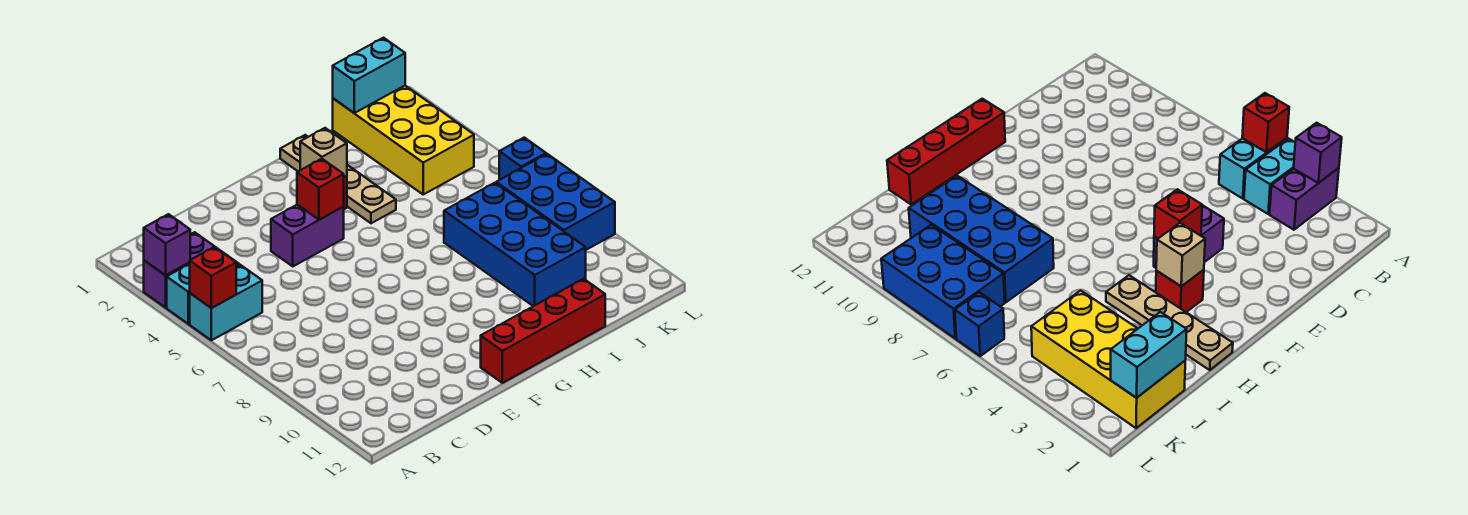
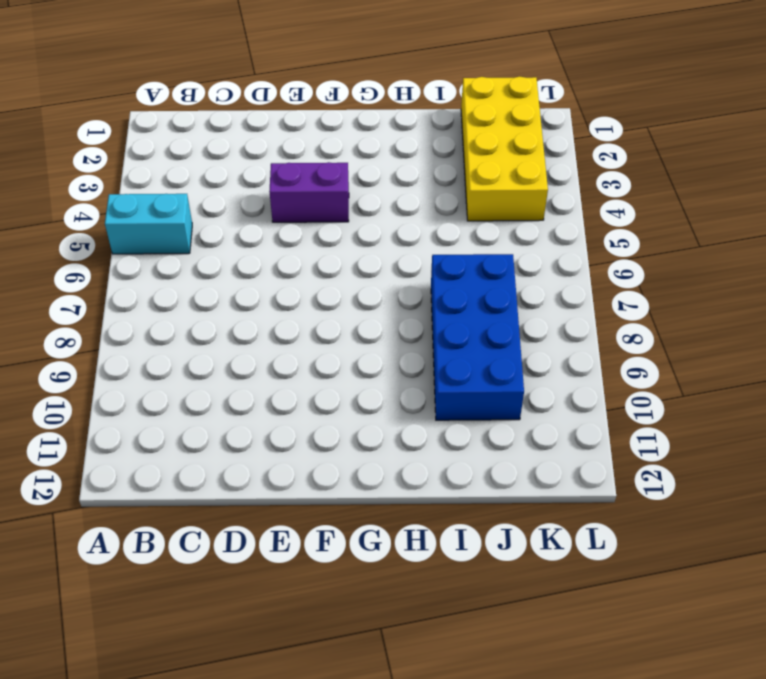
none -> purple 1x2 brick [144,232,215,308]
none -> cyan 1x2 brick [167,249,239,324]
none -> red 1x4 brick [481,279,605,383]

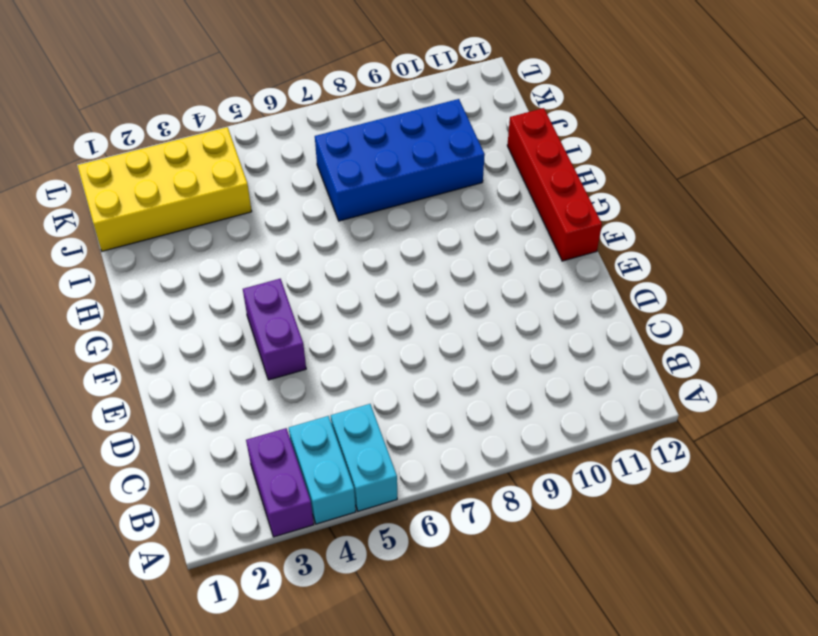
none -> red 1x1 brick [1156,270,1204,312]
none -> tan 1x4 plate [280,135,396,223]
none -> blue 2x3 brick [496,154,615,250]

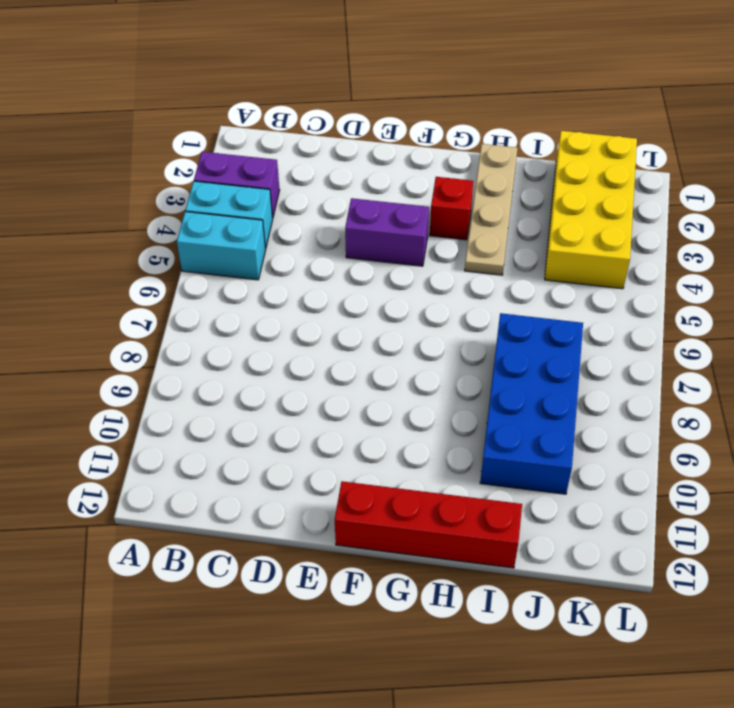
none -> blue 2x3 brick [496,154,615,250]
none -> blue 1x1 brick [499,138,546,180]
none -> purple 1x1 brick [144,214,191,275]

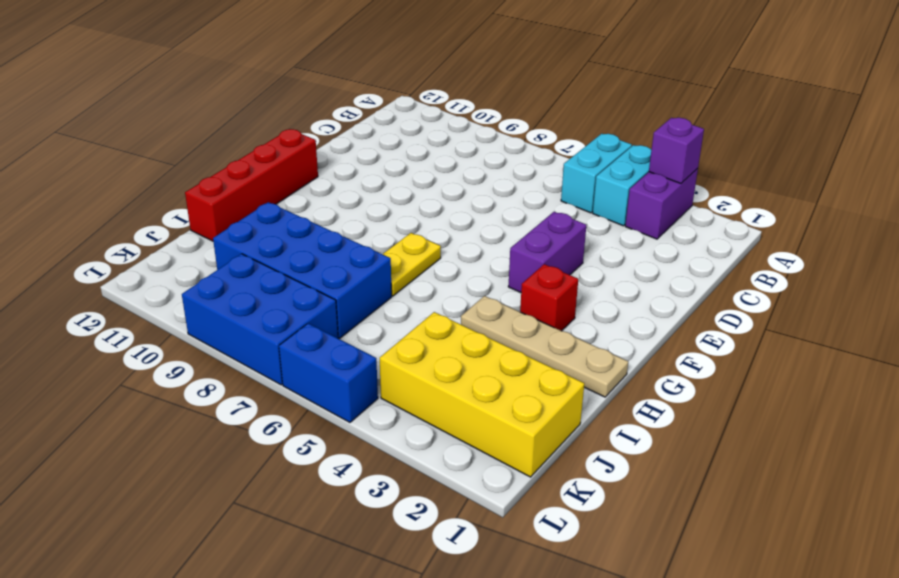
yellow 1x2 plate [383,233,441,296] -> none
blue 1x2 brick [279,323,378,422] -> blue 1x1 brick [499,138,546,180]
none -> red 1x1 brick [189,247,236,308]
none -> red 1x1 brick [297,159,344,220]
none -> tan 1x1 brick [300,128,347,177]

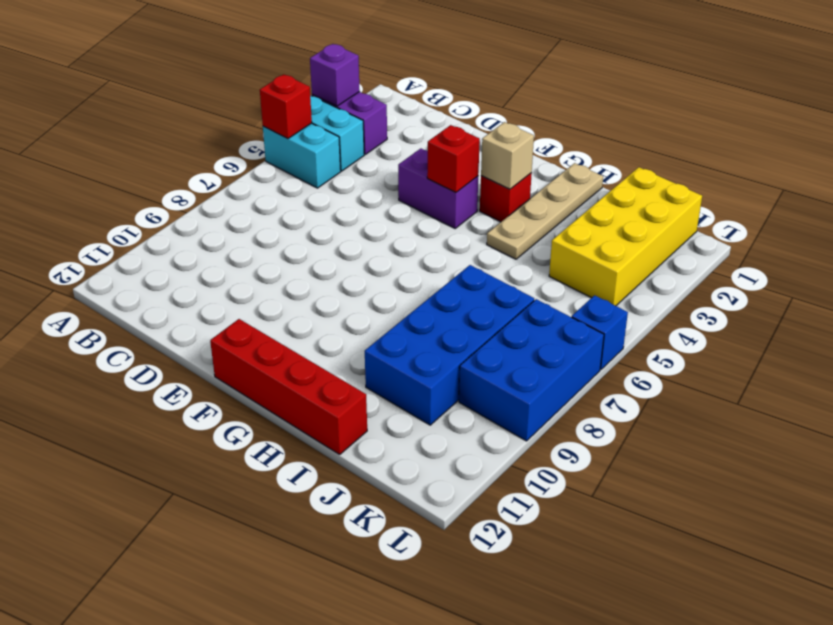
none -> cyan 1x2 brick [333,38,405,113]

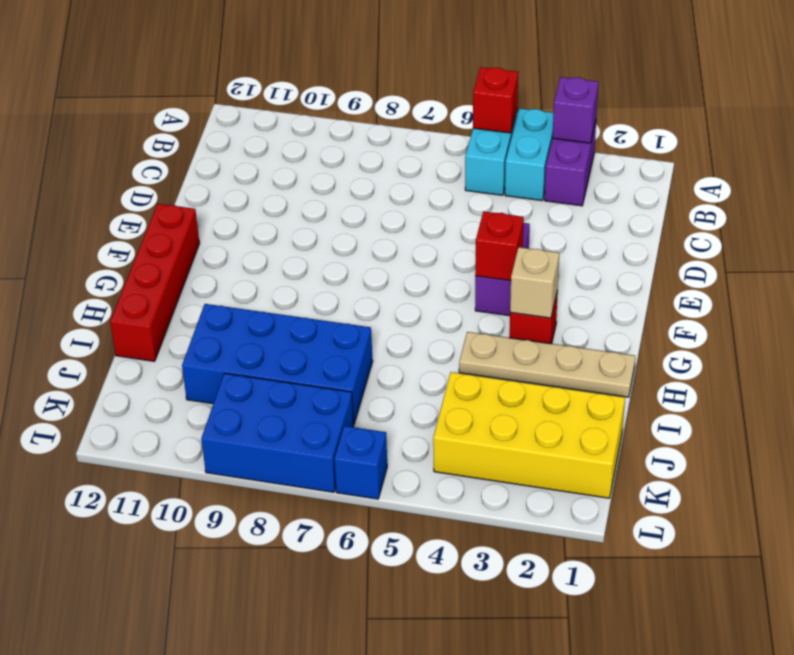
none -> cyan 1x2 brick [333,38,405,113]

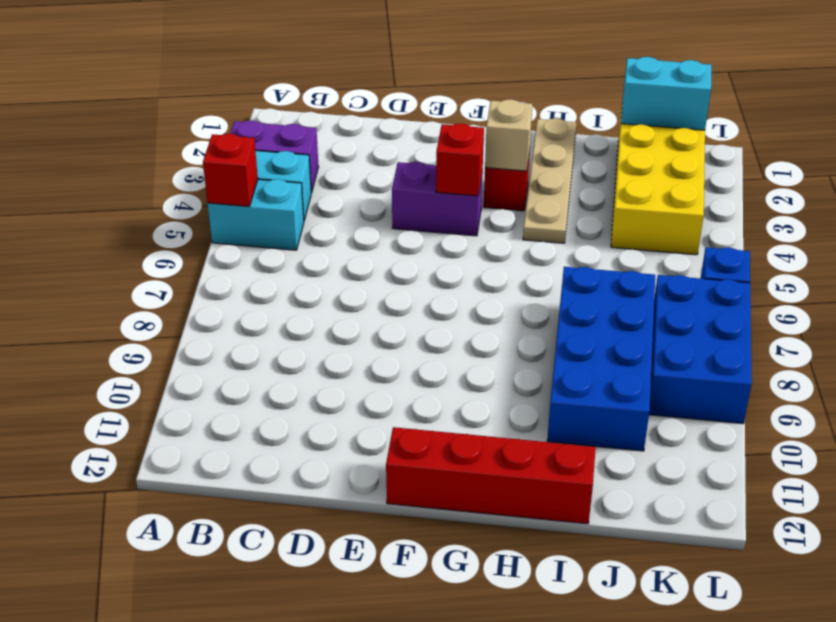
none -> purple 1x1 brick [144,214,191,275]

